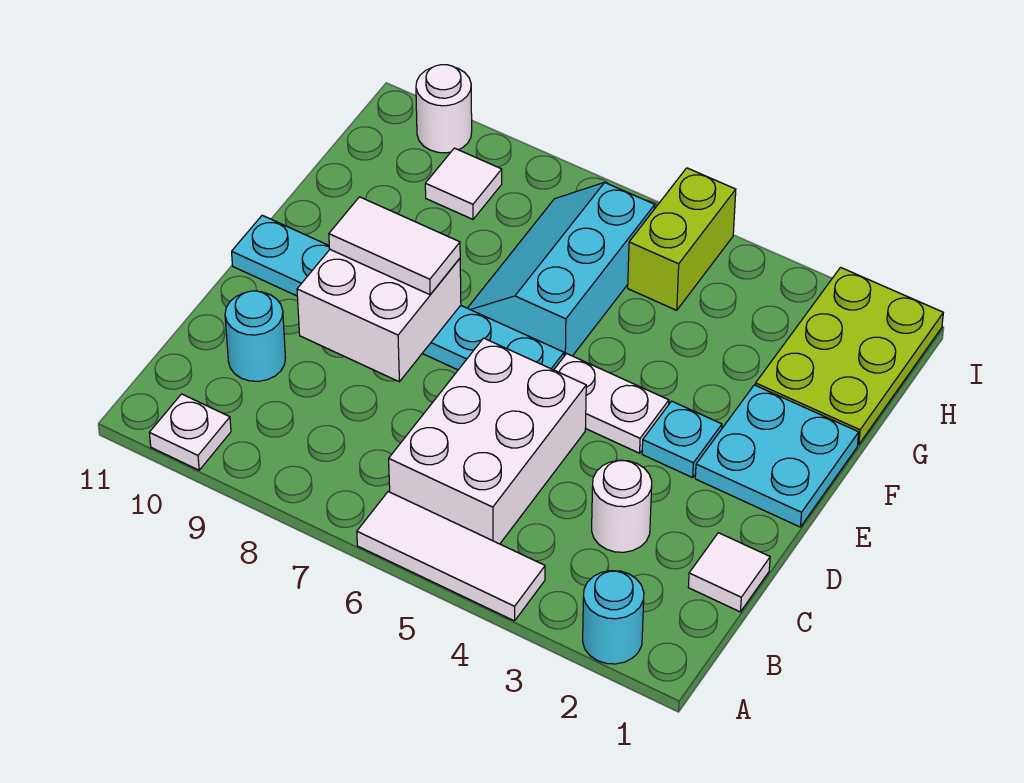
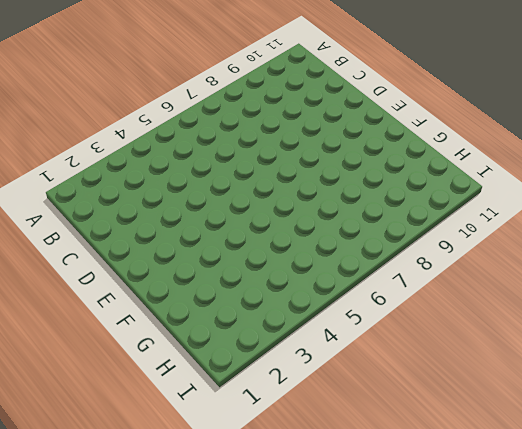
none -> cyan 1x1 round brick [583,571,644,664]
none -> white 1x3 tile [357,492,545,621]
none -> white 1x1 plate [149,394,231,470]

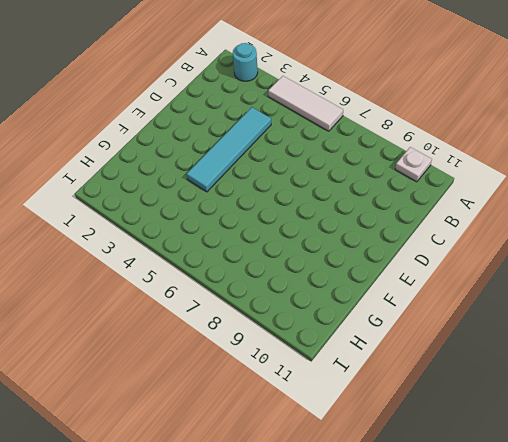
cyan 1x4 tile [187,107,271,192] -> white 1x2 plate [554,354,669,453]
none -> white 2x3 brick [389,338,586,544]
none -> white 1x1 tile [688,533,770,612]
none -> white 1x1 round brick [592,460,652,552]

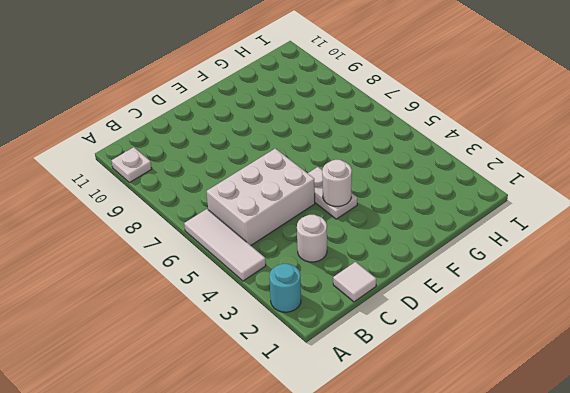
white 1x1 round brick [322,160,352,206] -> white 1x1 round brick moved to [416,65,472,153]
none -> cyan 1x1 round brick [225,291,285,381]
none -> cyan 2x2 plate [695,385,859,527]
none -> cyan 1x1 plate [642,401,722,478]

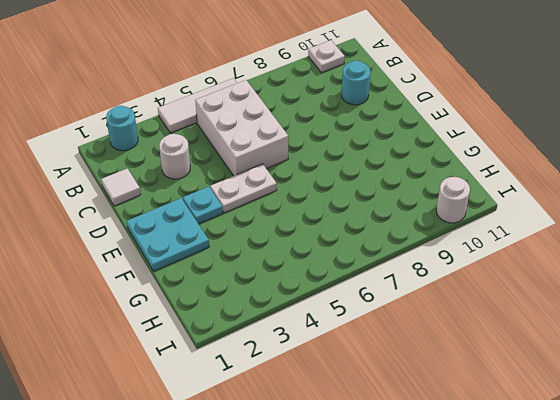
none -> cyan 1x6 plate [232,215,564,370]
none -> cyan 2x3 slope [468,182,655,356]
none -> lime 2x3 plate [755,267,943,445]

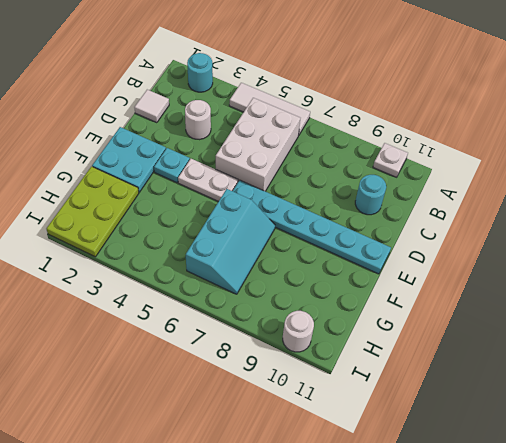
none -> lime 1x2 brick [628,168,736,310]
none -> white 1x1 tile [425,148,502,219]
none -> white 2x2 brick [297,250,461,382]

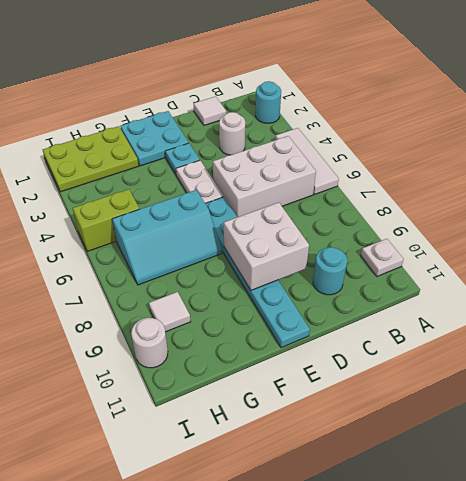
none -> white 1x2 tile [329,197,460,295]

